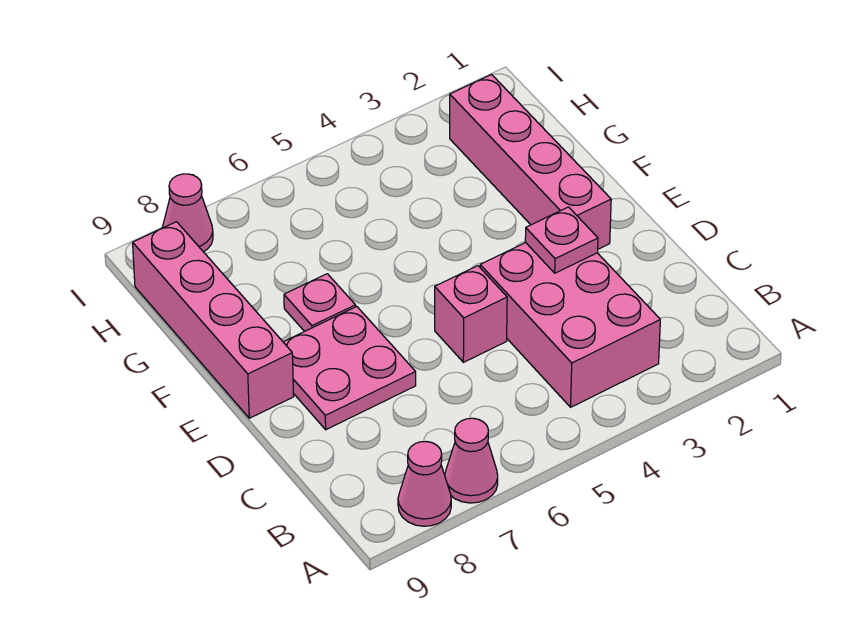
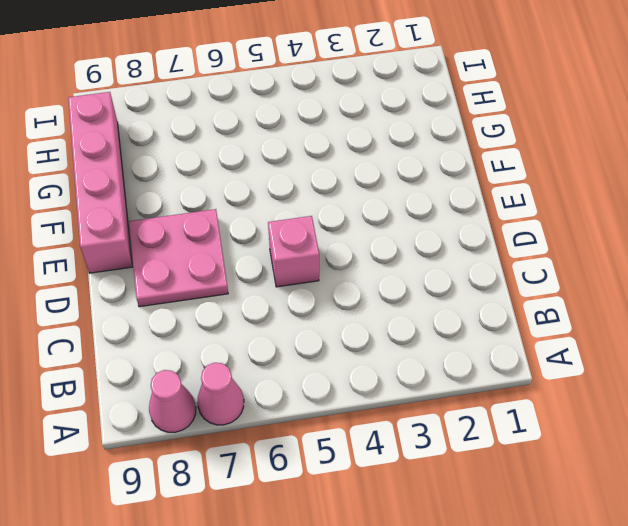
none -> pink 2x3 brick [480,243,660,407]
none -> pink 1x4 brick [450,75,611,249]

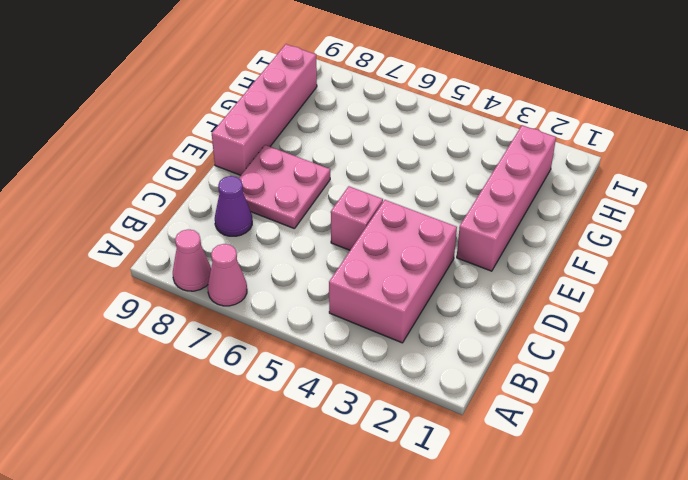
purple 1x1 cone [215,176,252,236] -> none
none -> pink 1x1 plate [284,274,356,331]
none -> pink 1x1 cone [162,174,213,252]

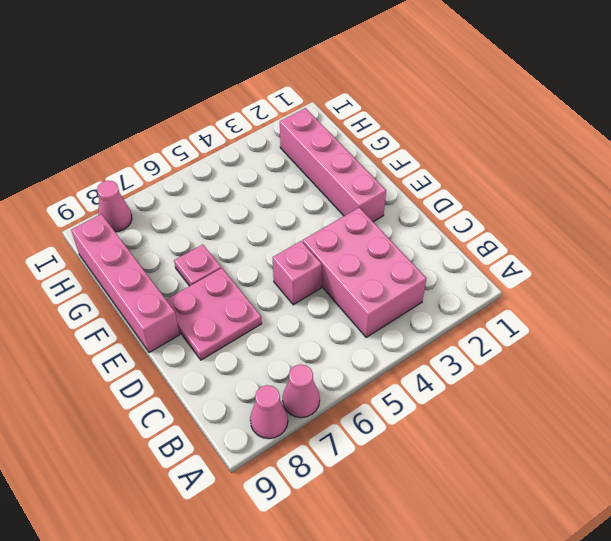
none -> pink 1x1 plate [525,207,598,273]

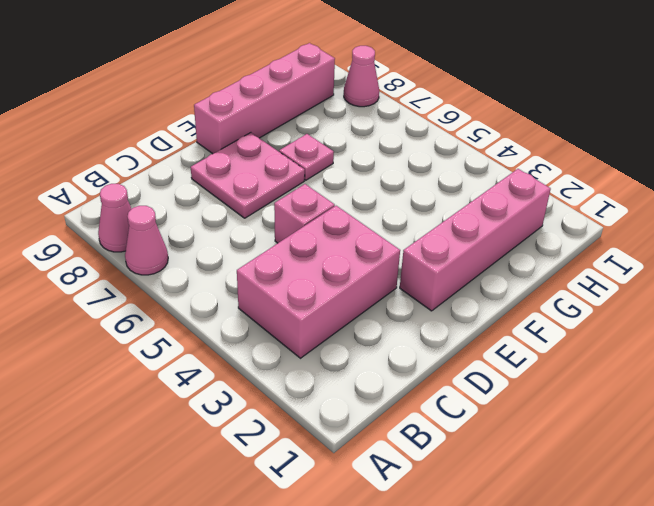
none -> pink 1x1 plate [525,207,598,273]

